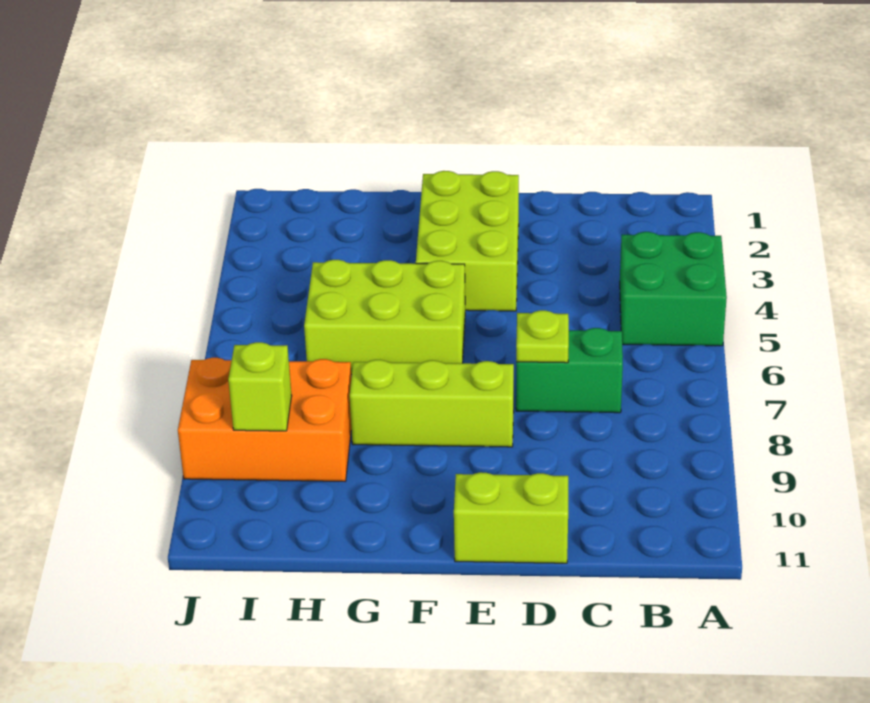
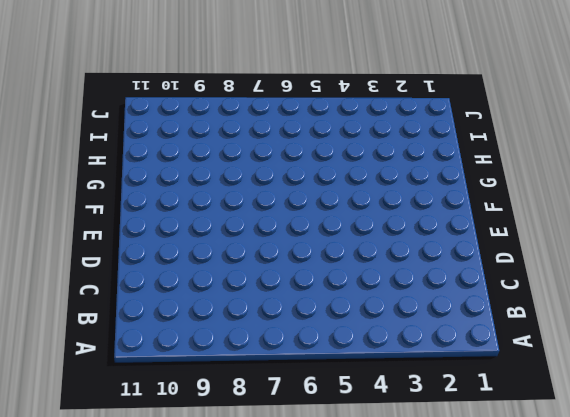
none -> green 2x2 brick [620,232,727,346]
none -> green 1x2 brick [516,328,623,413]

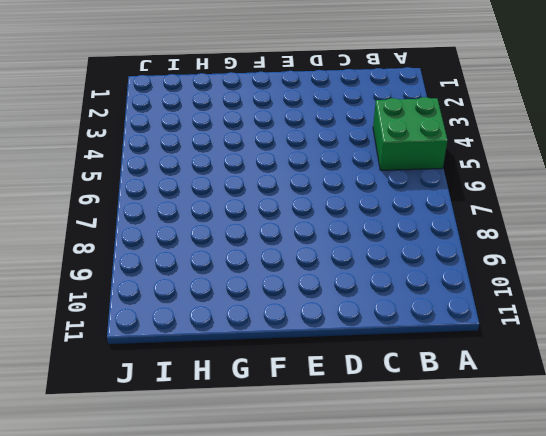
none -> green 1x2 brick [516,328,623,413]
none -> lime 1x2 brick [454,472,568,563]

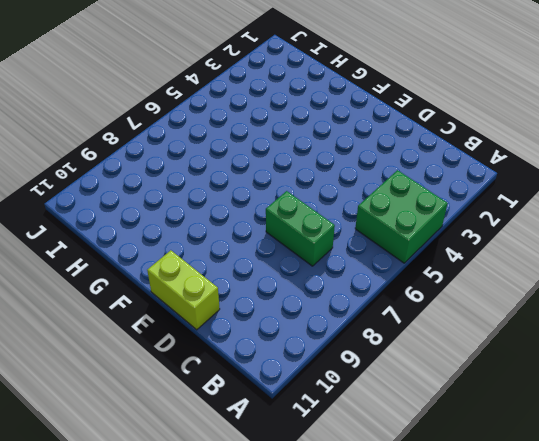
none -> lime 2x3 brick [416,171,519,311]
none -> lime 1x3 brick [350,360,514,447]

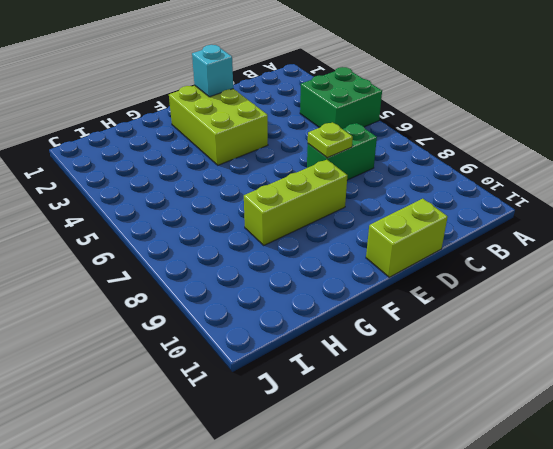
cyan 1x1 brick [192,45,233,97] -> none
none -> lime 2x3 brick [304,260,465,375]
none -> orange 2x3 brick [178,358,352,481]

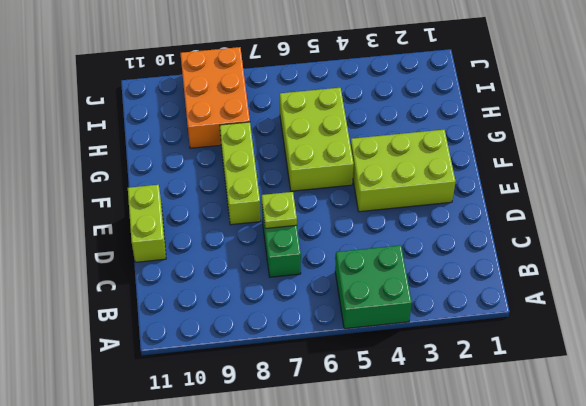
none -> lime 1x1 brick [228,342,292,431]

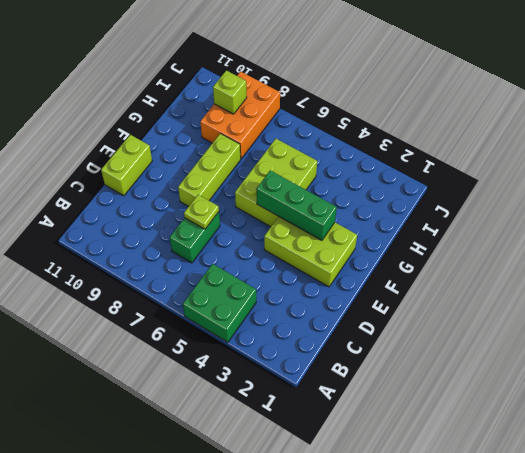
green 1x3 brick [256,170,337,240] -> none

